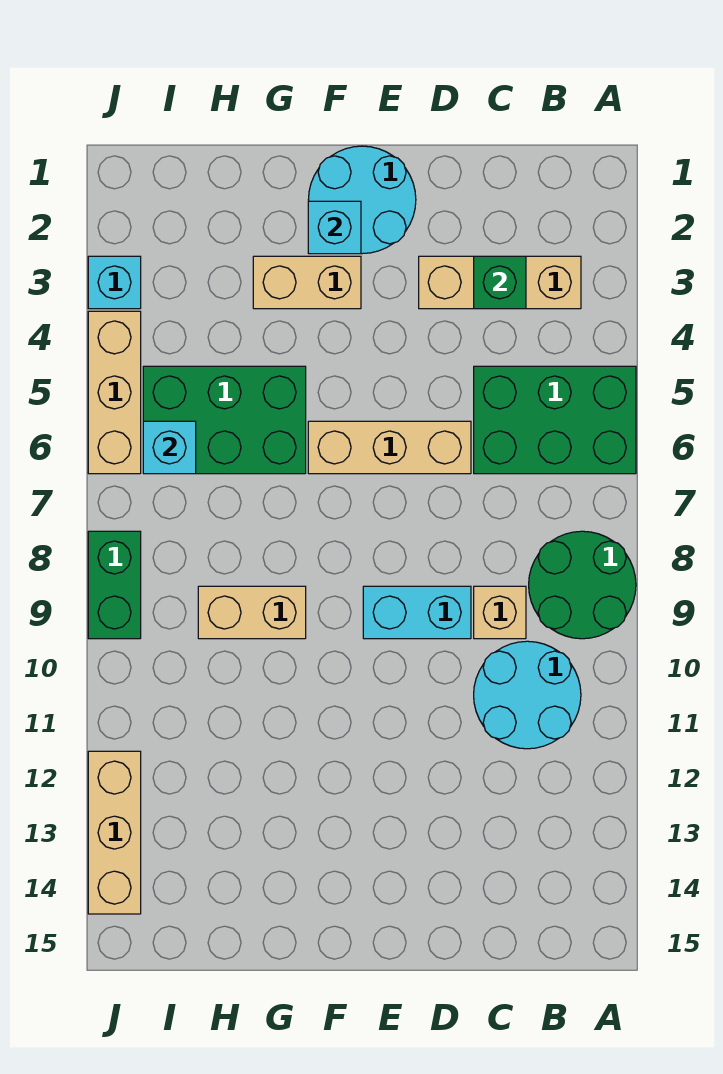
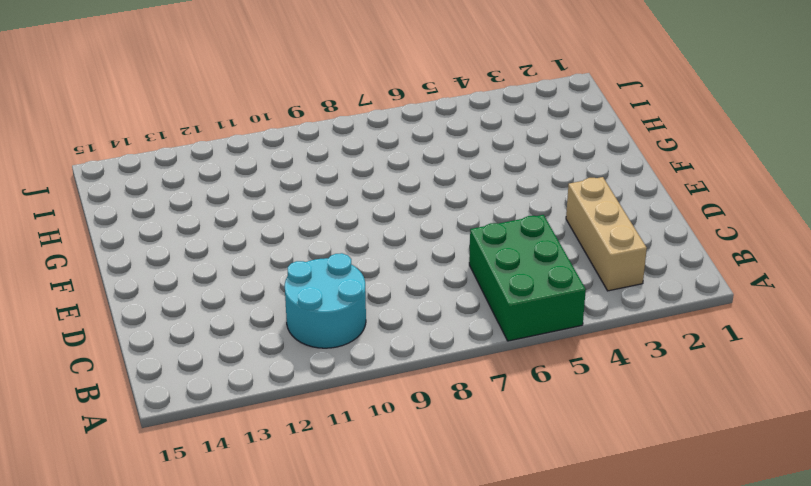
none -> green 2x2 round brick [529,531,636,639]
none -> tan 1x1 brick [474,586,526,639]
none -> tan 1x3 brick [308,421,471,474]

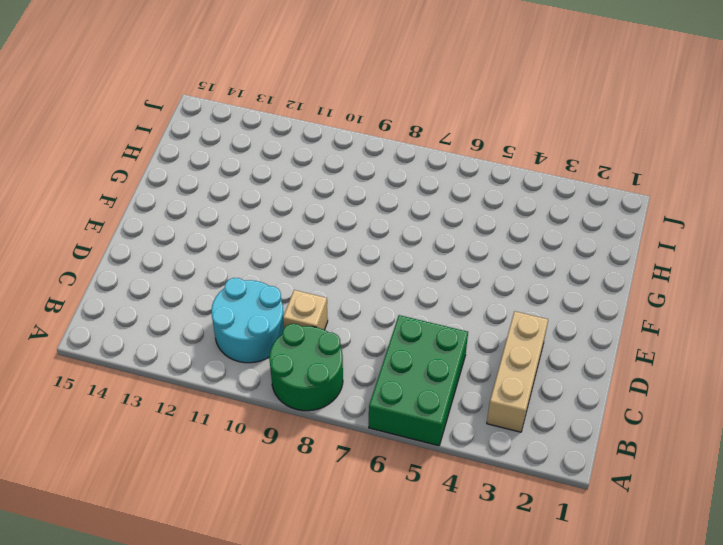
none -> tan 1x3 brick [308,421,471,474]
none -> cyan 1x2 brick [363,586,471,639]
none -> cyan 2x2 round brick [308,146,416,254]

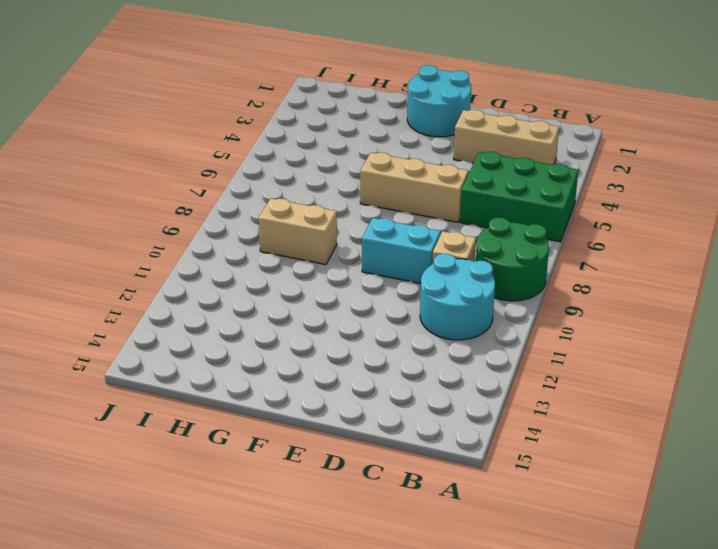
none -> tan 1x2 brick [253,256,361,309]
none -> green 2x3 brick [143,366,306,474]
none -> cyan 1x1 brick [88,256,141,309]

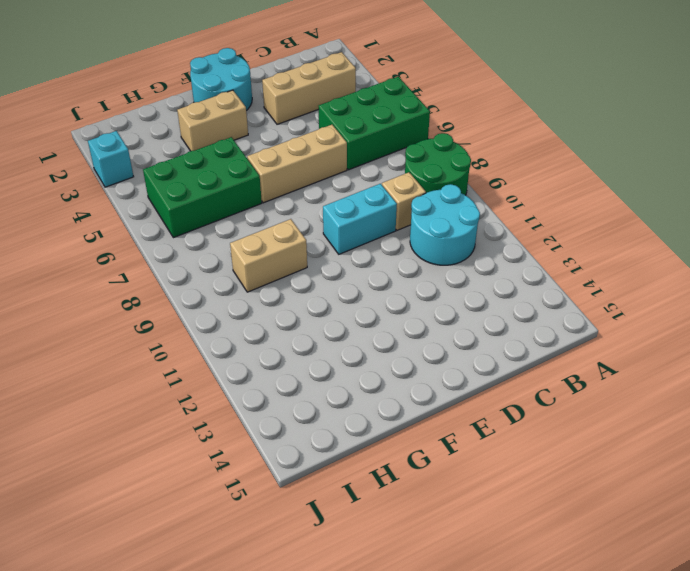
none -> tan 1x3 brick [88,311,141,474]
none -> green 1x2 brick [88,531,141,639]
none -> tan 1x3 brick [88,751,141,914]

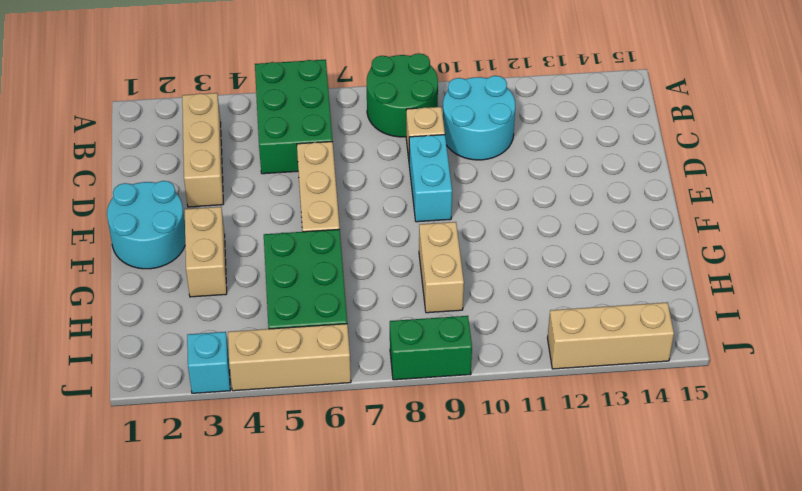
none -> green 1x1 brick [474,256,526,309]
none -> cyan 1x1 brick [308,201,361,254]
none -> cyan 1x1 brick [143,421,196,474]

